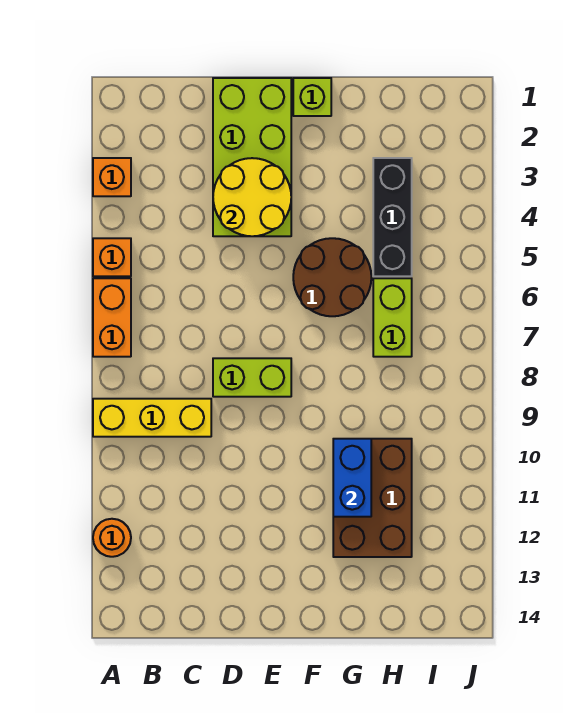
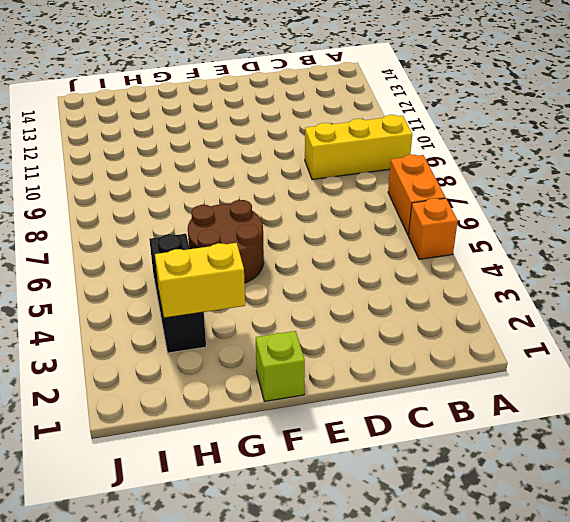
yellow 1x2 brick [155,243,245,318] -> none
none -> orange 1x1 brick [93,158,131,196]
none -> orange 1x1 round brick [93,519,131,557]
none -> lime 2x4 brick [213,78,291,236]

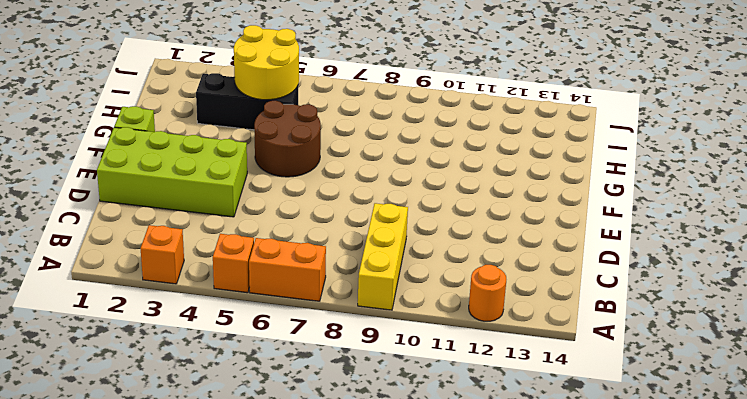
yellow 2x2 round brick [234,25,299,100] -> yellow 2x2 round brick moved to [213,158,291,236]
none -> lime 1x2 brick [213,358,291,397]
none -> brown 2x3 brick [333,439,412,557]
none -> lime 1x2 brick [373,278,412,357]

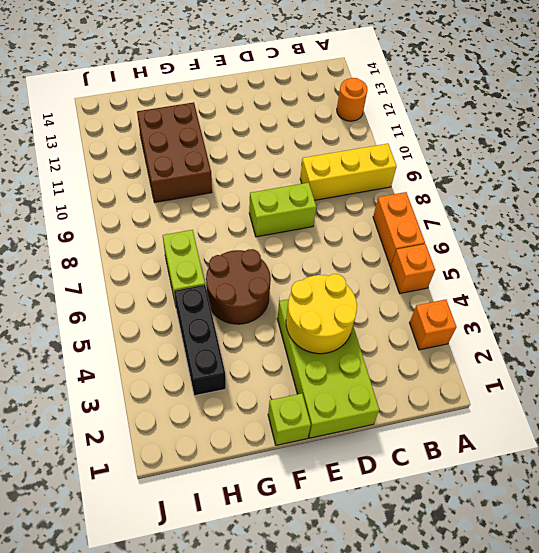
none -> blue 1x2 brick [333,439,371,517]

